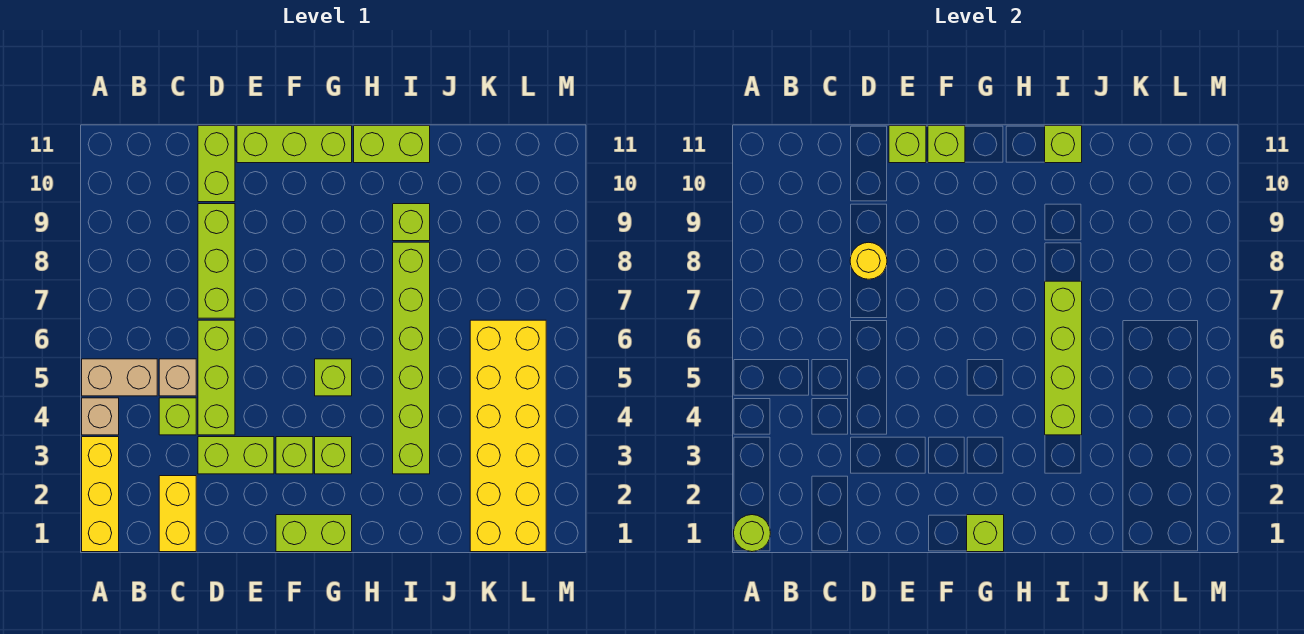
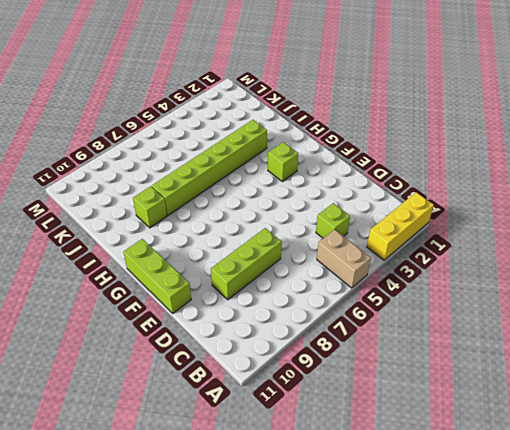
none -> tan 1x1 brick [82,398,119,435]
none -> yellow 1x2 brick [159,476,196,552]
none -> tan 1x1 brick [159,359,196,396]

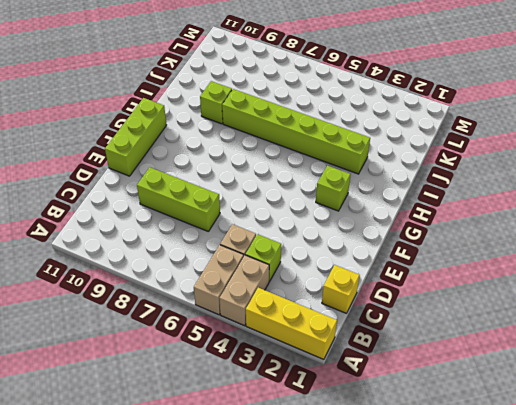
tan 1x2 brick [219,255,269,326] -> tan 1x1 brick [82,398,119,435]
yellow 1x1 brick [322,265,360,313] -> yellow 1x2 brick [159,476,196,552]
none -> lime 1x2 brick [198,437,274,474]
none -> lime 1x3 brick [198,320,235,435]
none -> lime 1x2 brick [198,126,235,202]

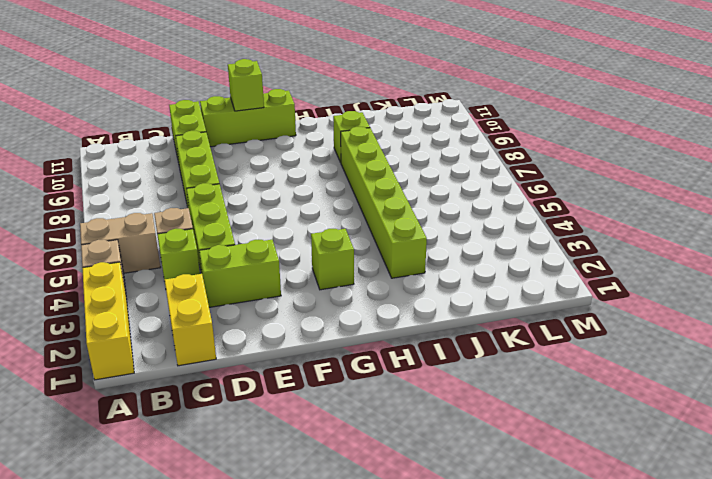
none -> lime 1x2 brick [276,515,352,552]
none -> lime 1x1 brick [276,437,313,474]
none -> lime 1x1 brick [315,359,352,396]

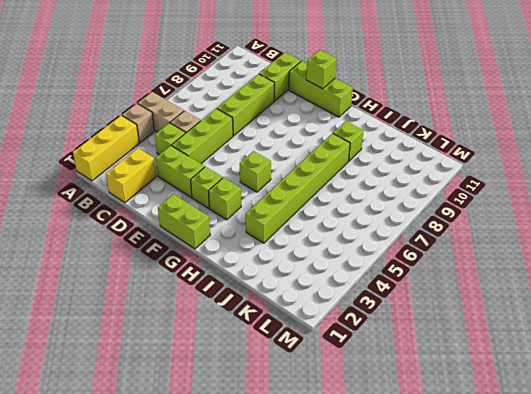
none -> lime 1x2 brick [354,126,430,163]
none -> yellow 2x6 brick [470,320,546,552]
none -> lime 1x1 round brick [734,515,770,552]

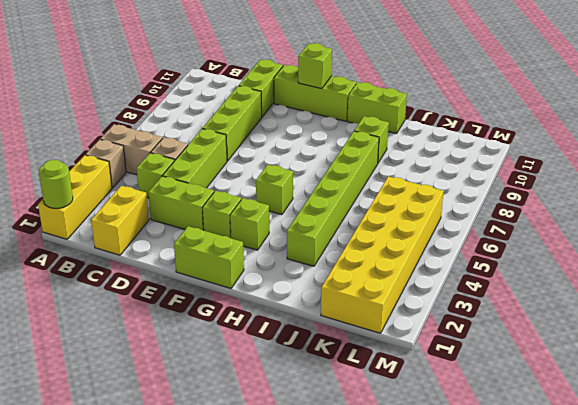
none -> yellow 1x1 round brick [850,242,887,279]
none -> lime 1x1 brick [889,126,926,163]
none -> lime 1x1 brick [967,515,1004,552]

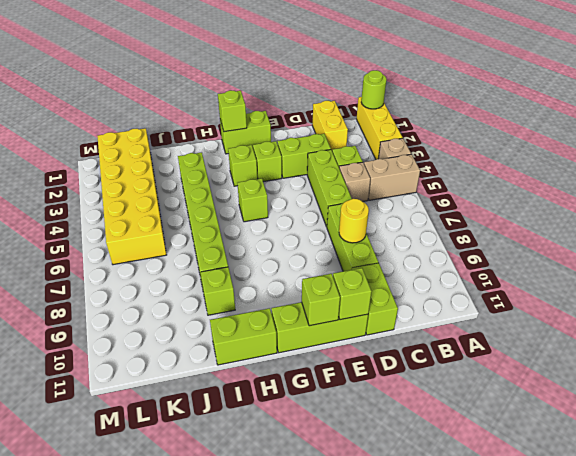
none -> lime 1x4 brick [1045,281,1082,435]
none -> lime 1x1 brick [1045,126,1082,163]

